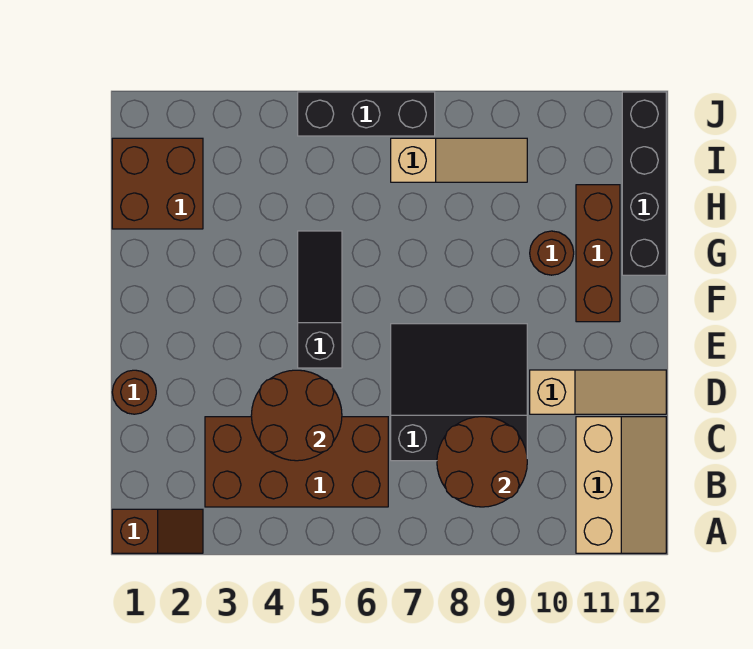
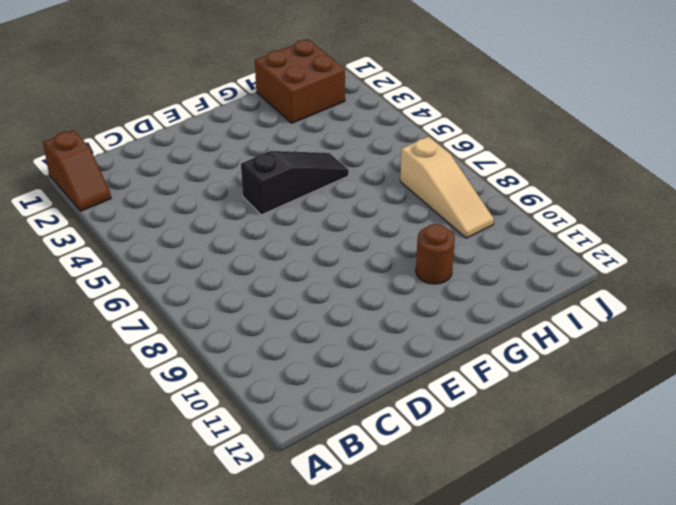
none -> tan 2x3 slope [576,417,666,553]
none -> brown 2x4 brick [205,417,388,507]
none -> black 3x3 slope [391,324,527,461]

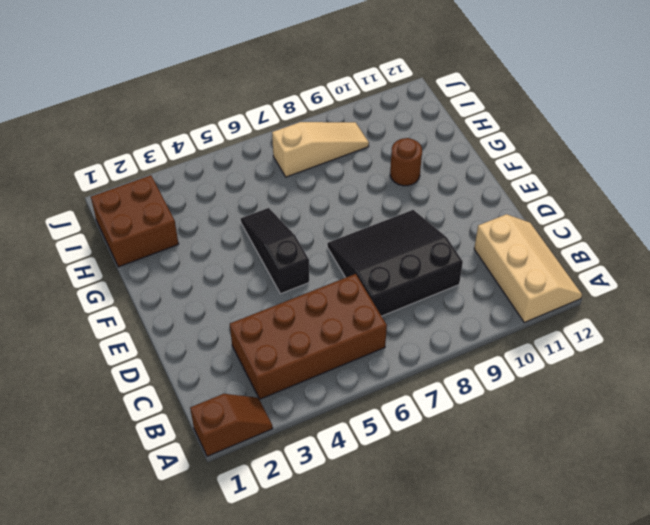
none -> brown 1x1 round brick [112,370,156,414]
none -> tan 1x3 slope [530,370,666,414]
none -> brown 1x3 brick [576,185,620,322]

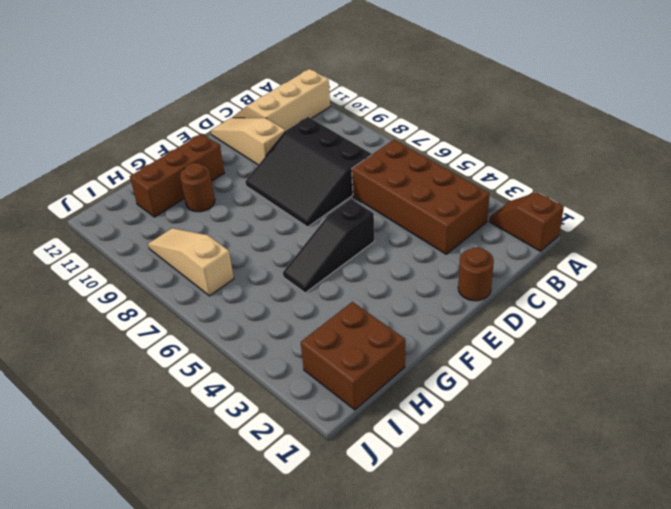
none -> black 1x4 brick [622,92,666,275]
none -> black 1x3 brick [298,92,435,136]
none -> brown 2x2 round brick [437,417,527,507]

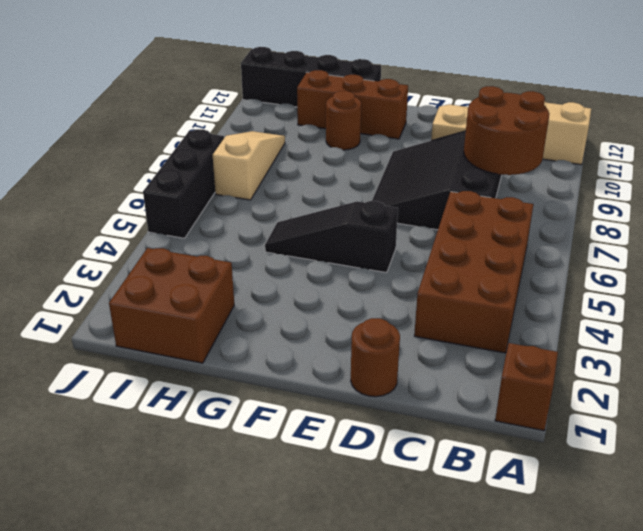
none -> brown 2x2 round brick [251,370,342,461]

